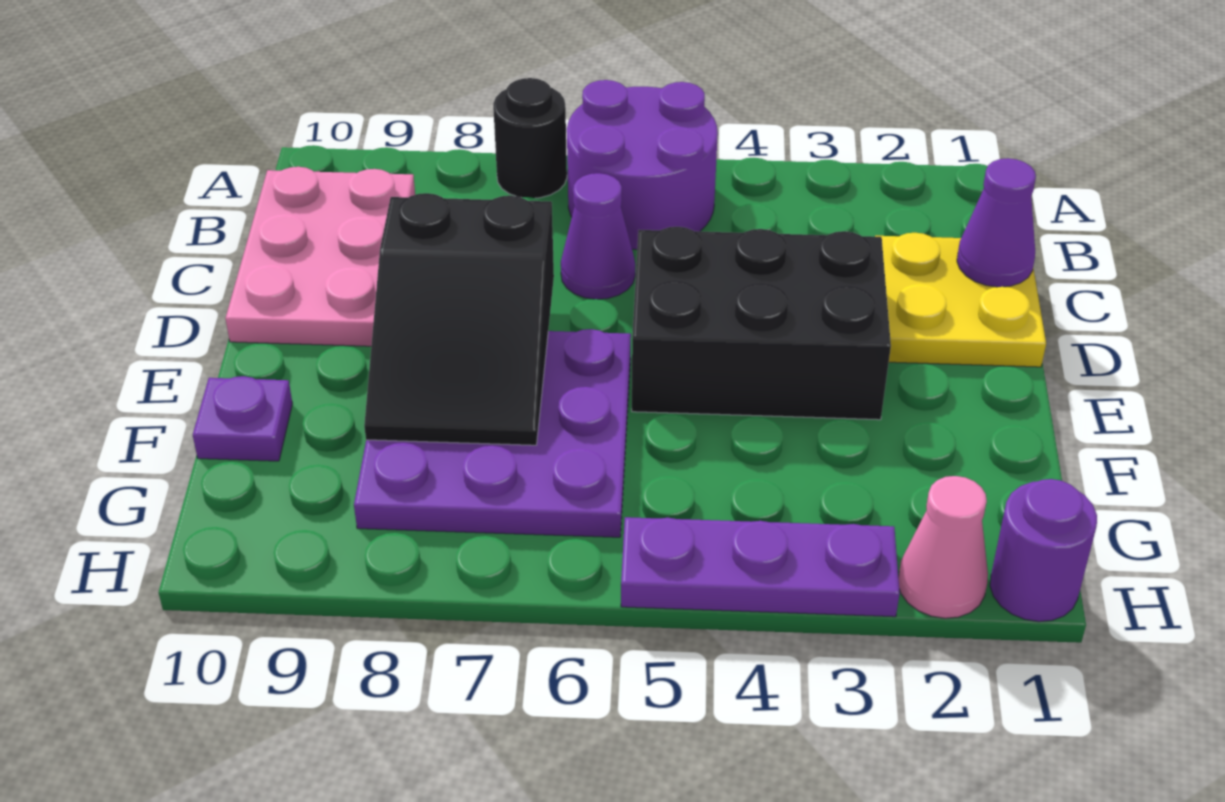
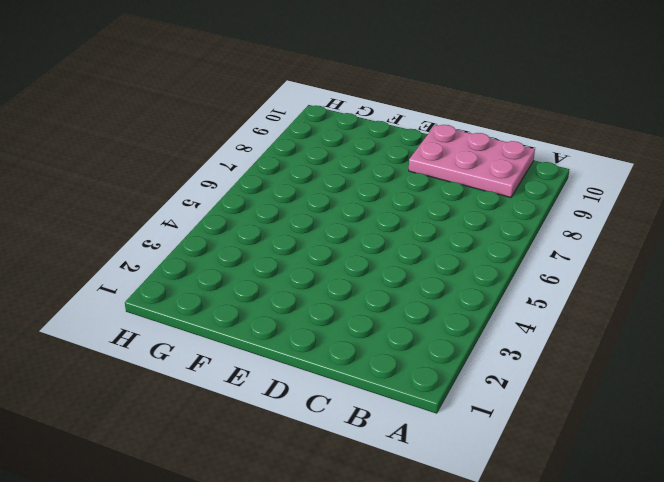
none -> purple 2x2 round brick [567,80,718,250]
none -> black 1x1 round brick [493,78,567,198]
none -> yellow 2x2 plate [875,233,1046,367]

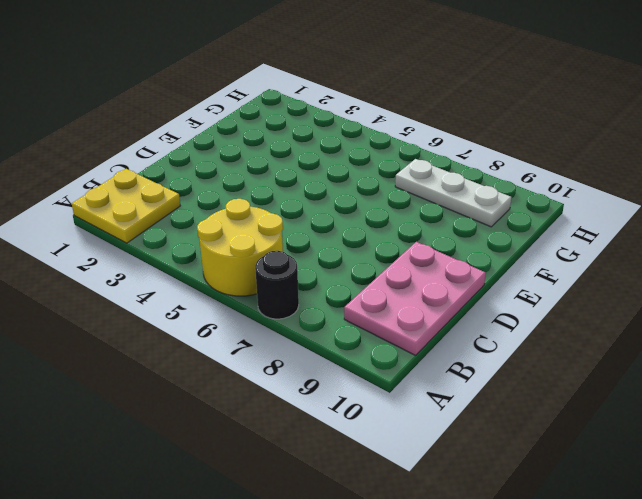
yellow 2x2 plate [72,169,180,243] -> yellow 2x2 plate moved to [875,233,1046,367]
yellow 2x2 round brick [197,199,283,296] -> purple 2x2 round brick [567,80,718,250]
white 1x3 plate [395,159,511,227] -> purple 3x3 plate [354,329,631,537]
none -> purple 1x1 cone [561,173,635,299]
none -> black 2x3 brick [632,227,891,420]
none -> purple 1x1 plate [193,376,292,461]

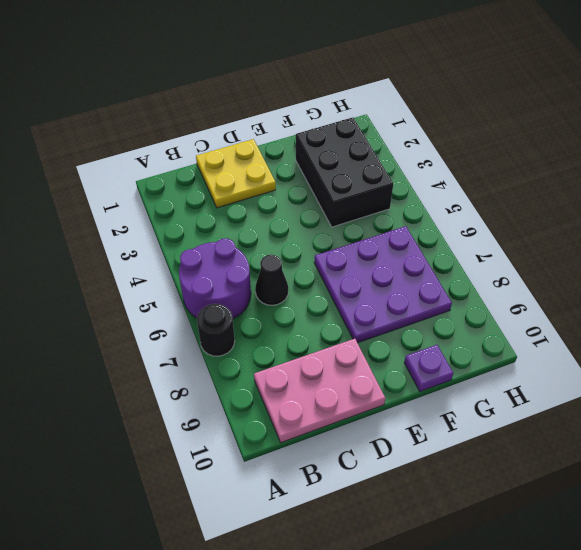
black 1x1 cone [255,255,288,305] -> purple 1x1 cone [561,173,635,299]
black 2x3 brick [296,117,393,227] -> black 2x3 brick moved to [632,227,891,420]
none -> purple 1x1 round brick [990,479,1097,622]
none -> pink 1x1 cone [898,476,988,618]
none -> purple 1x3 plate [621,517,900,617]

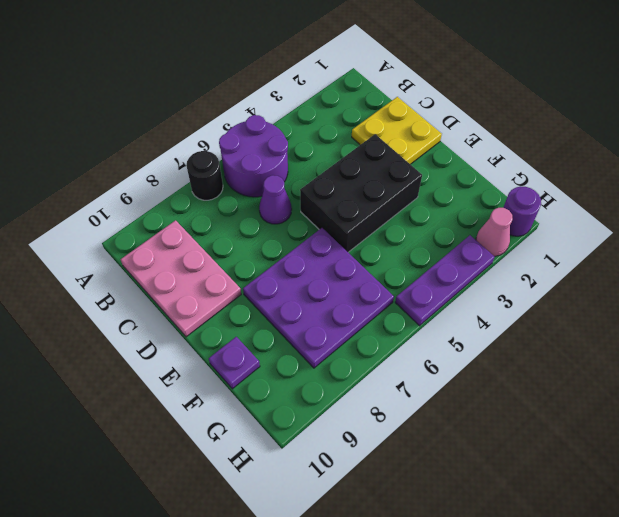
none -> purple 1x1 cone [957,158,1036,287]
none -> black 2x3 slope [364,193,554,445]

